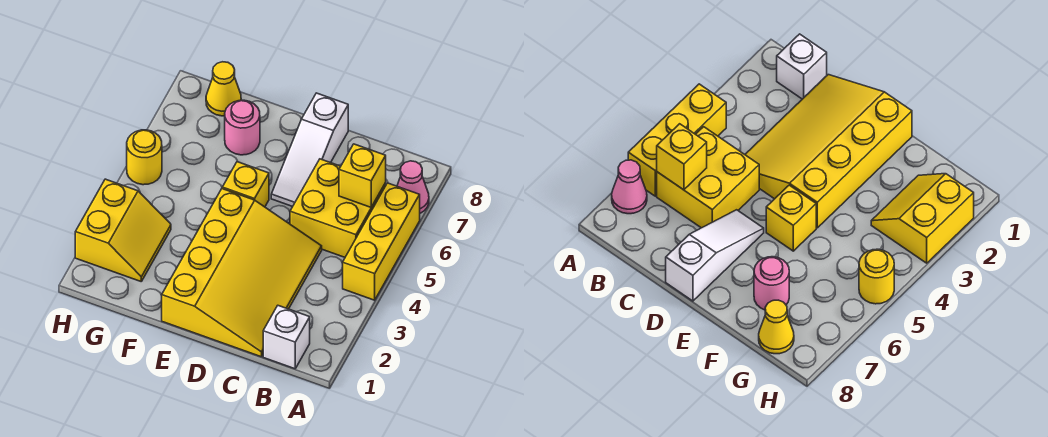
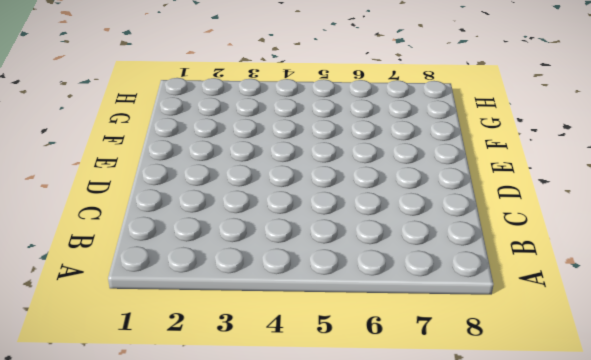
none -> yellow 1x3 brick [343,183,420,300]
none -> pink 1x1 cone [397,161,429,213]
none -> white 1x1 brick [263,306,310,369]

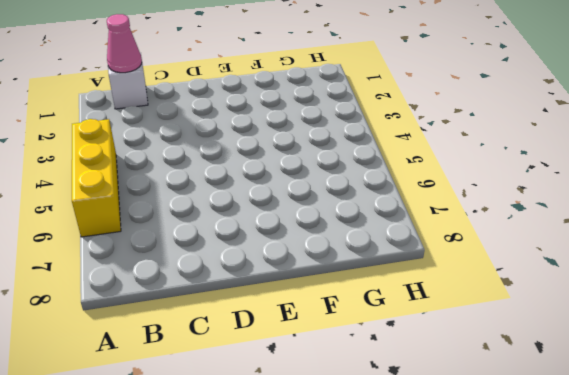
pink 1x1 cone [107,14,142,73] -> pink 1x1 cone moved to [397,161,429,213]
none -> yellow 2x2 brick [290,159,386,257]
none -> yellow 3x4 slope [162,189,322,357]
none -> white 1x3 slope [271,93,348,207]

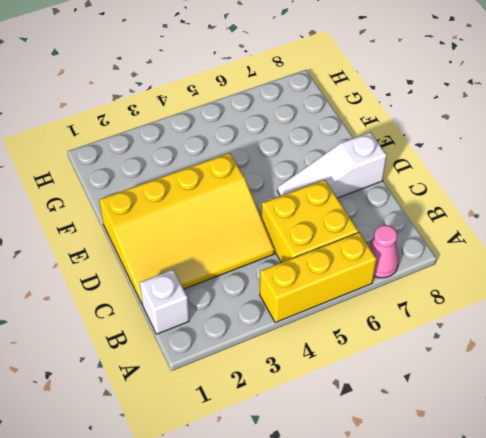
none -> yellow 1x1 brick [222,162,269,207]
none -> pink 1x1 round brick [225,100,260,155]
none -> yellow 2x2 slope [75,179,171,281]

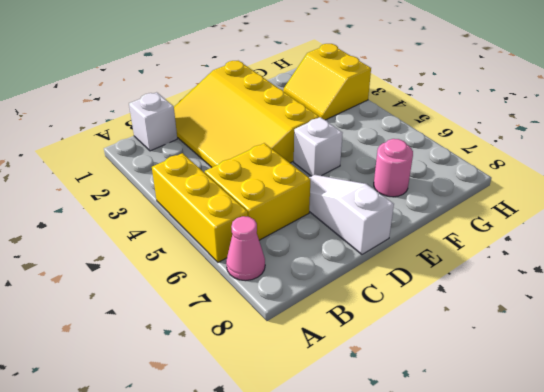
white 1x1 brick [294,117,342,176] -> yellow 1x1 brick [222,162,269,207]
none -> yellow 1x1 cone [206,62,241,116]
none -> yellow 1x1 round brick [127,130,162,185]
none -> yellow 1x1 brick [339,144,386,207]

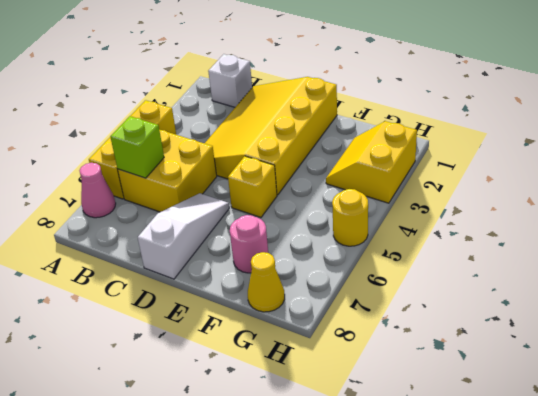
lime 1x1 brick [110,116,164,178] -> yellow 1x1 brick [339,144,386,207]

